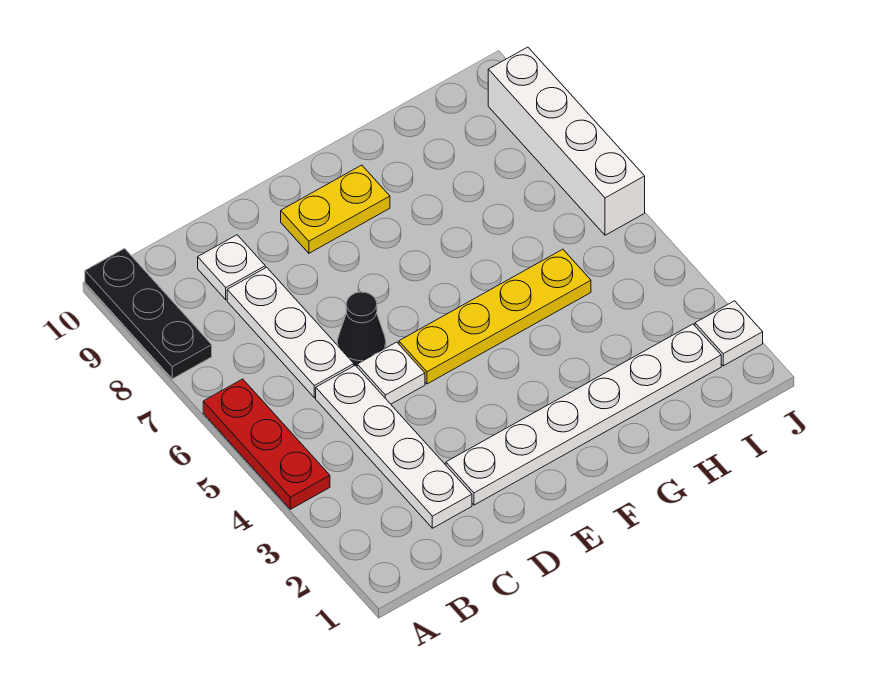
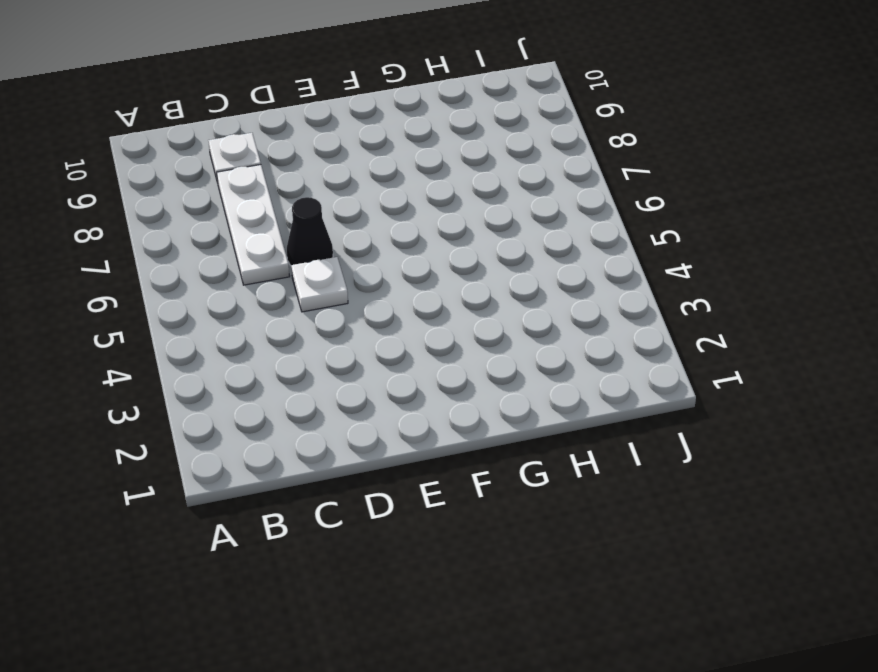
none -> red 1x3 plate [203,379,330,509]
none -> black 1x3 plate [85,249,212,379]
none -> white 1x4 plate [316,365,472,528]

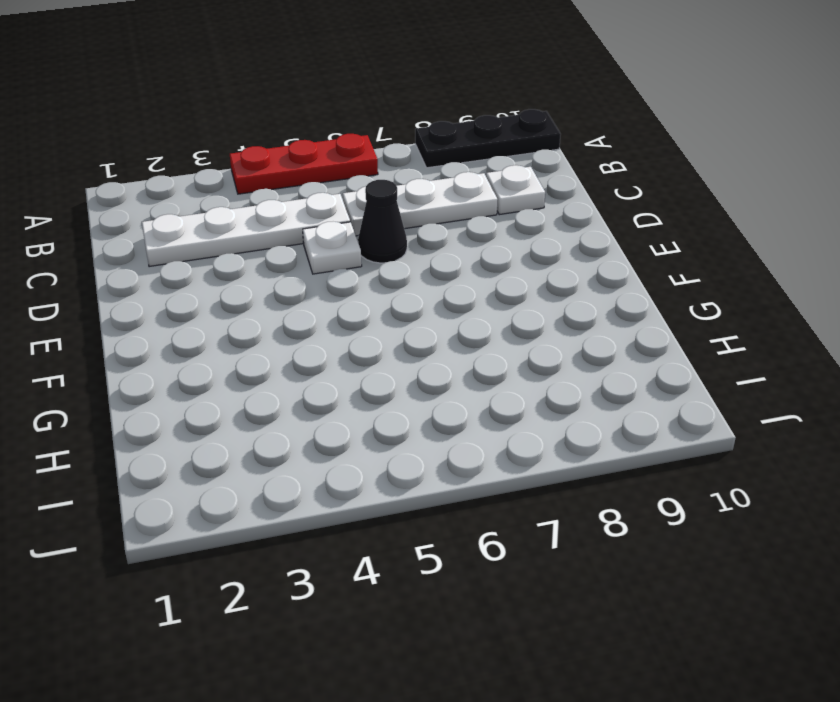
none -> white 1x6 plate [446,324,721,505]
none -> yellow 1x4 plate [399,249,591,384]
none -> yellow 1x2 plate [281,165,390,253]

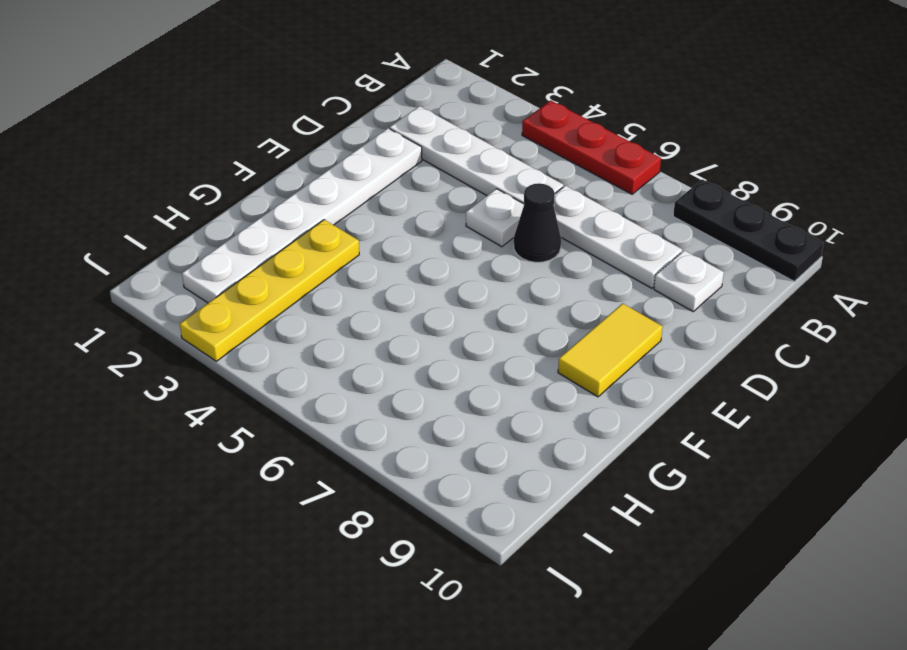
yellow 1x2 tile [558,304,663,397] -> yellow 1x2 plate [281,165,390,253]
yellow 1x4 plate [180,220,359,361] -> yellow 1x4 plate moved to [399,249,591,384]
none -> white 1x1 plate [695,301,763,366]
none -> white 1x4 brick [488,47,645,235]

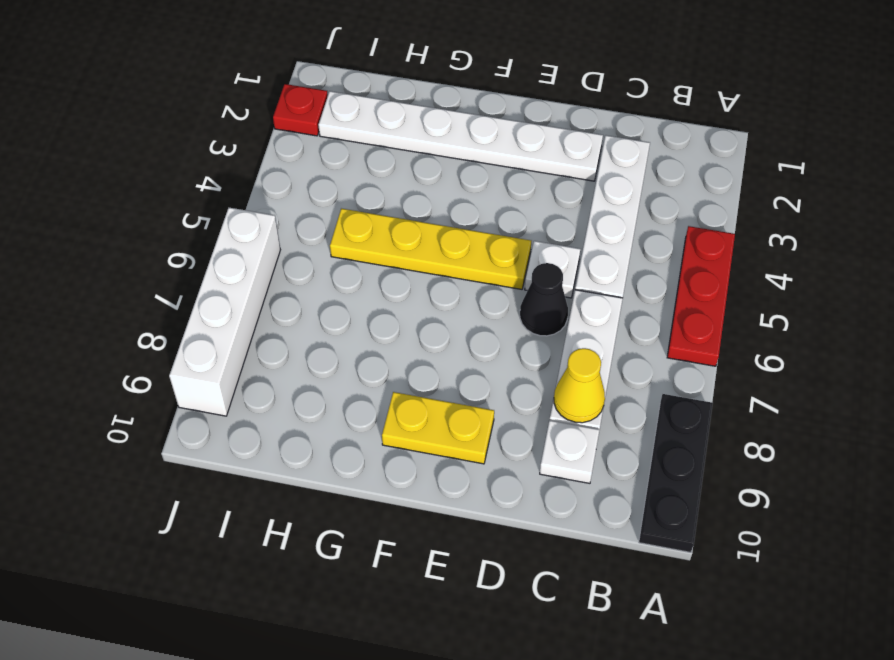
yellow 1x1 cone [554,348,605,423] -> none
red 1x1 plate [273,84,328,136] -> white 1x1 plate [695,301,763,366]

